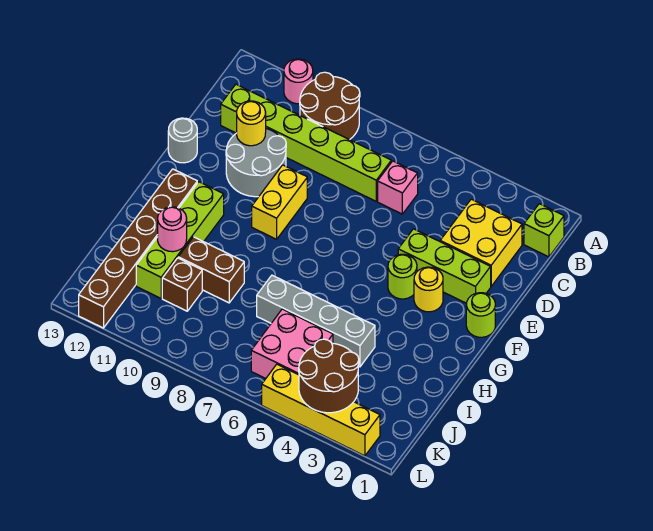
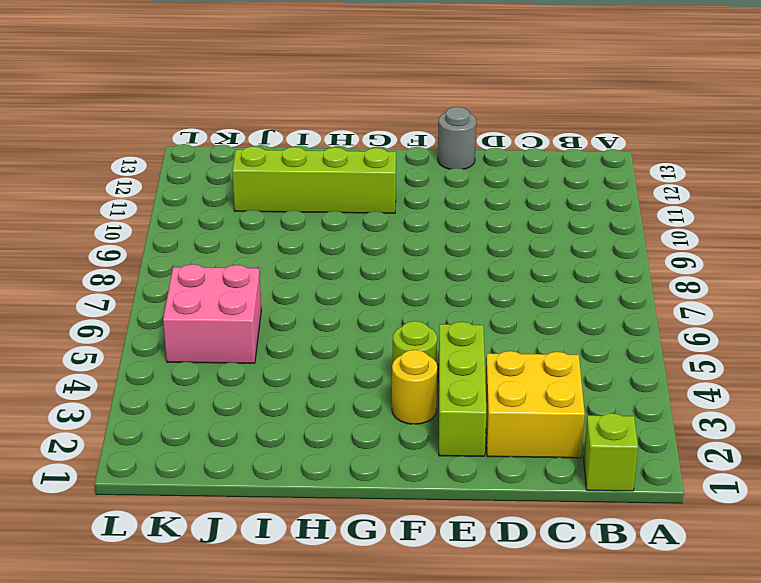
none -> brown 2x2 round brick [300,72,360,140]
none -> pink 1x1 round brick [284,59,313,104]
none -> pink 1x1 brick [378,161,418,214]

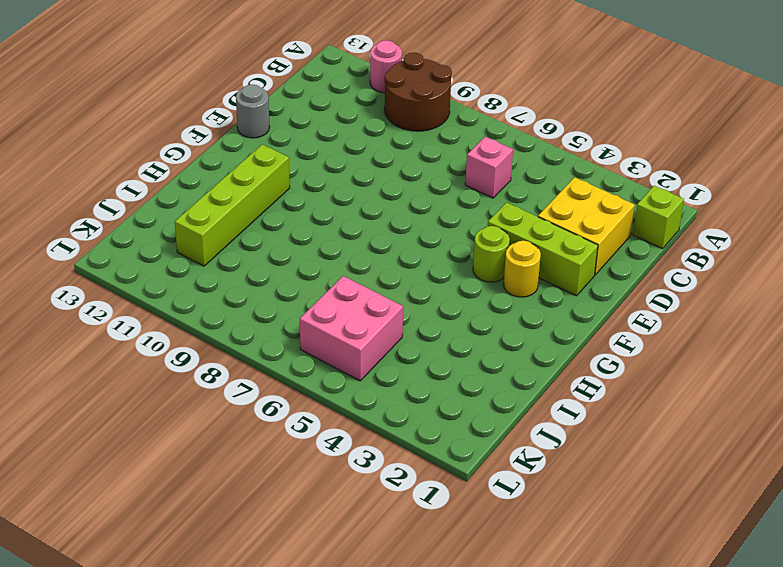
none -> lime 1x6 brick [221,84,391,201]
none -> grey 2x2 round brick [226,129,286,197]
none -> yellow 1x2 brick [252,165,307,239]

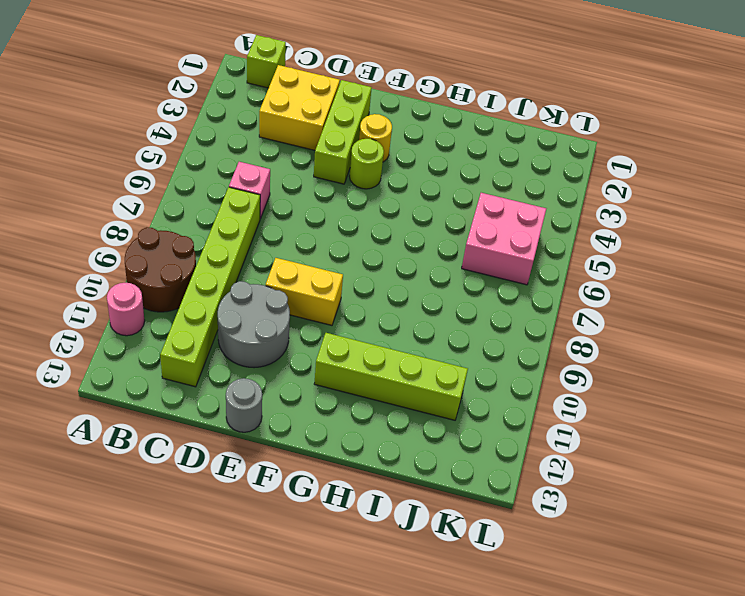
none -> lime 1x1 round brick [466,293,495,337]
none -> brown 1x6 brick [79,169,197,328]
none -> grey 1x4 brick [257,275,375,367]

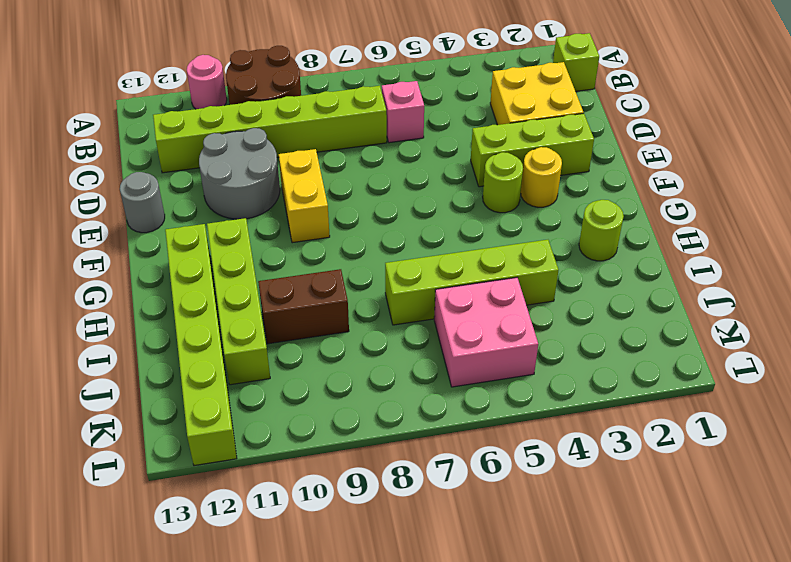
lime 1x6 brick [165,224,237,466] -> brown 1x6 brick [79,169,197,328]
lime 1x1 round brick [579,200,624,261] -> lime 1x1 round brick moved to [466,293,495,337]
lime 1x4 brick [385,240,558,325] -> grey 1x4 brick [257,275,375,367]
none -> brown 1x1 brick [162,258,202,311]
none -> yellow 1x4 brick [262,364,380,456]
none -> yellow 1x1 round brick [237,101,266,146]

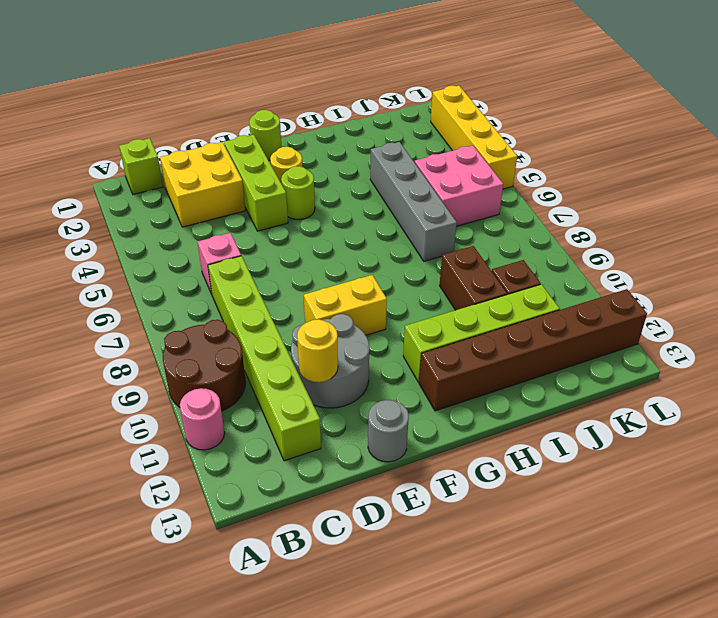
none -> pink 1x1 round brick [158,207,187,252]
none -> brown 2x2 round brick [299,339,359,413]

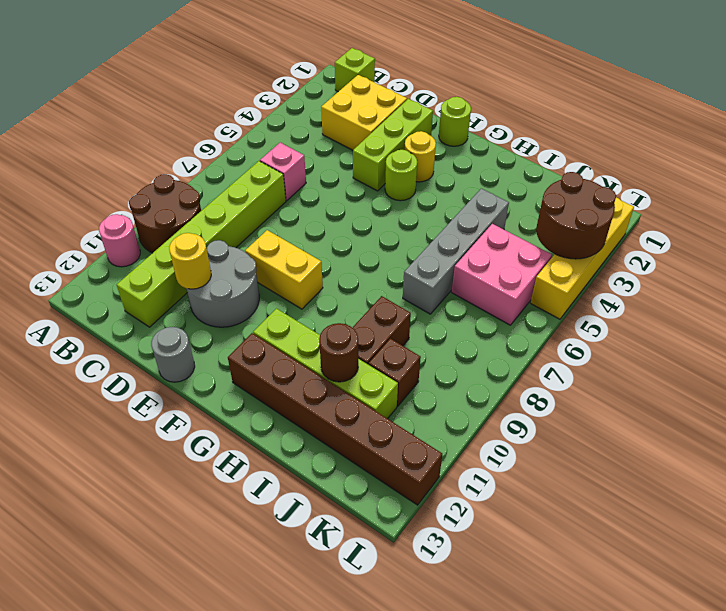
brown 1x1 round brick [319,323,358,382] -> pink 1x1 round brick [158,207,187,252]

